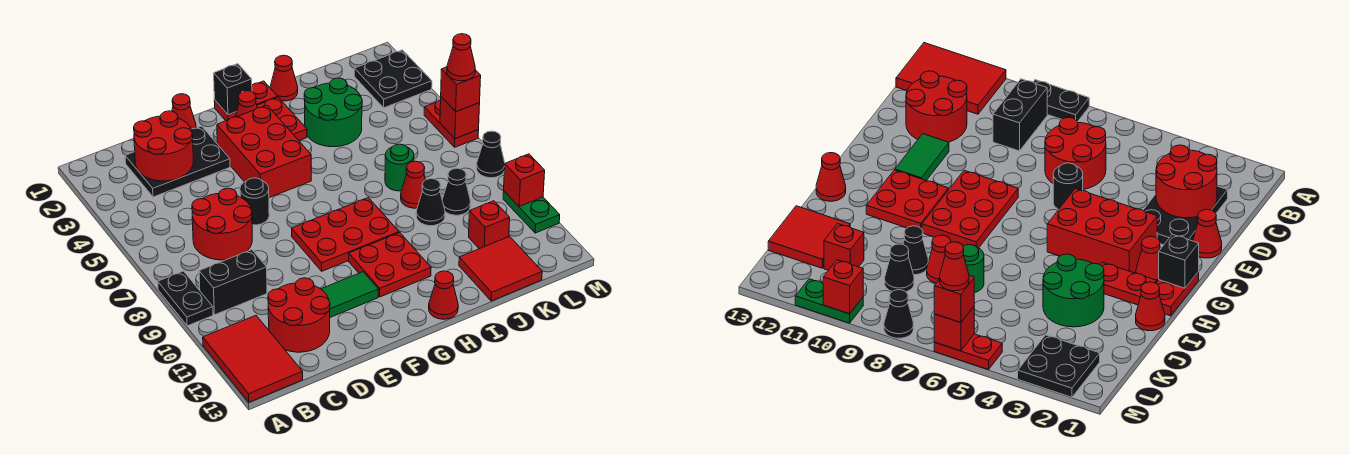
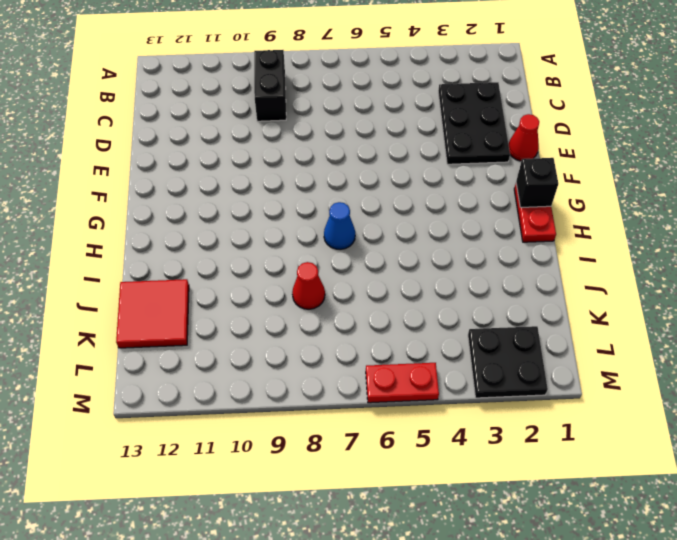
blue 1x1 cone [324,202,355,250] -> none
none -> black 1x2 plate [158,271,213,326]
none -> red 2x3 tile [203,316,303,402]
none -> red 2x2 round brick [192,188,252,260]
none -> red 2x2 round brick [268,278,330,352]

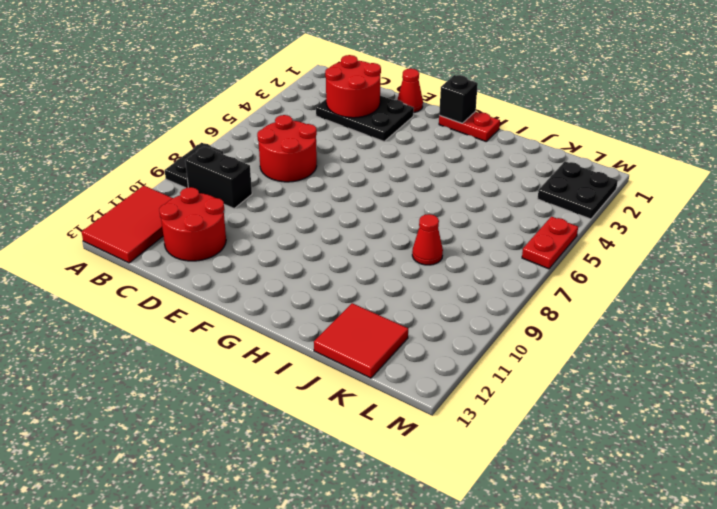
none -> black 1x1 round brick [240,178,269,225]
none -> green 1x2 tile [321,272,379,317]
none -> red 2x3 brick [217,105,311,198]
none -> red 2x3 plate [292,198,399,271]

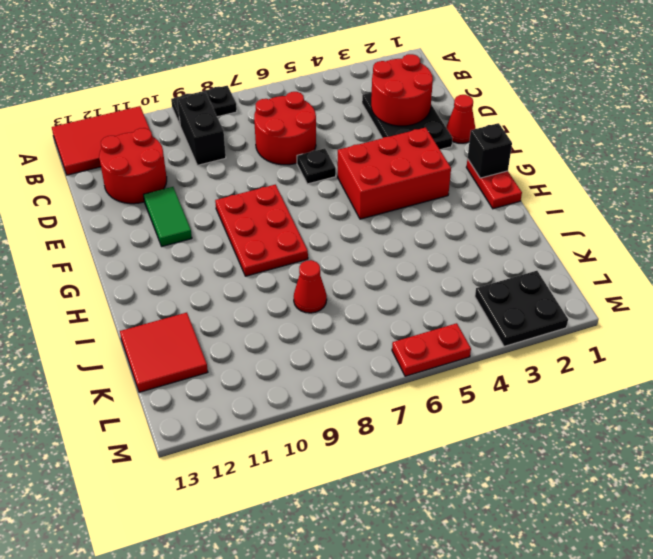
black 1x1 plate [297,148,336,184] -> black 1x1 round brick [240,178,269,225]
none -> red 1x1 cone [235,91,257,117]
none -> red 2x2 plate [349,233,431,297]
none -> red 1x2 plate [257,97,307,141]
none -> red 1x1 cone [429,271,458,319]

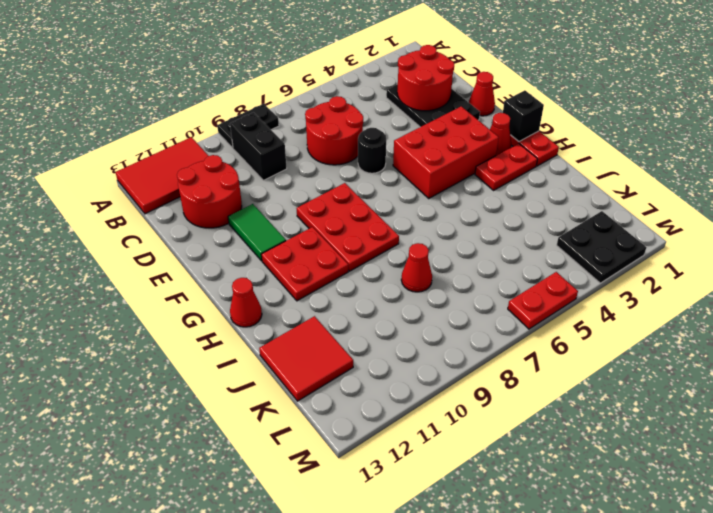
none -> red 1x1 cone [270,55,298,101]
none -> green 2x2 round brick [304,78,362,147]
none -> green 1x1 round brick [385,144,414,191]
none -> black 1x1 cone [416,179,445,226]

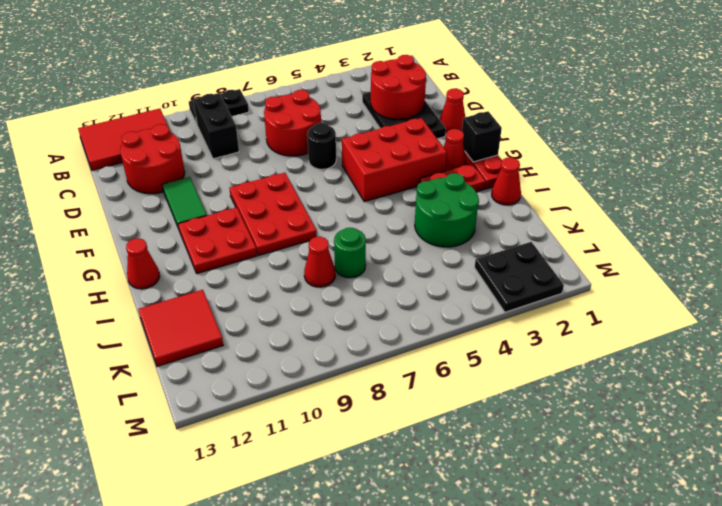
none -> black 1x1 cone [416,179,445,226]
none -> black 1x1 cone [442,168,471,215]
none -> red 1x1 brick [469,201,510,249]
none -> red 1x2 plate [424,100,479,147]

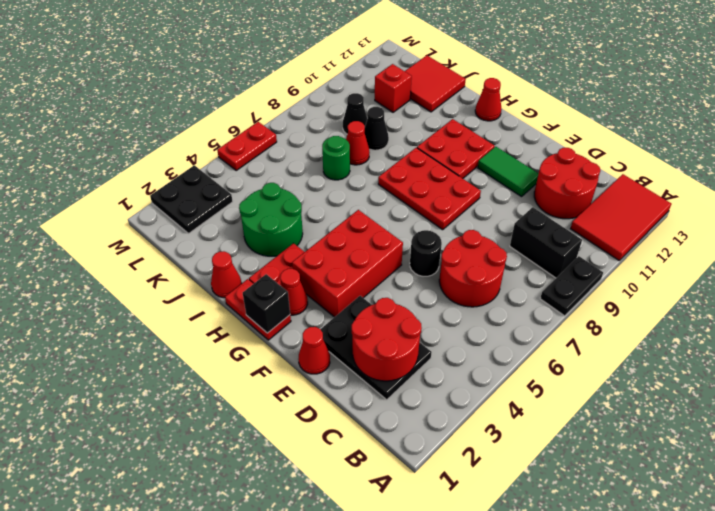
none -> black 1x1 cone [477,131,505,178]
none -> green 1x2 plate [503,191,560,233]
none -> red 1x1 brick [440,97,480,139]
none -> red 1x1 brick [504,154,545,207]

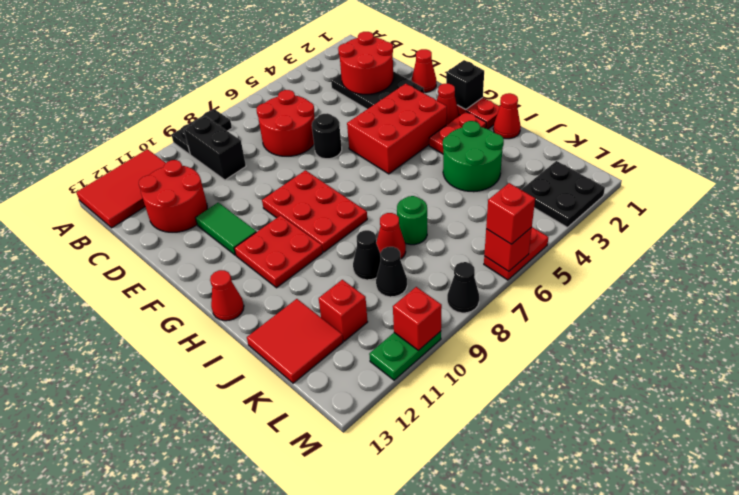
none -> red 1x1 cone [447,34,475,81]

